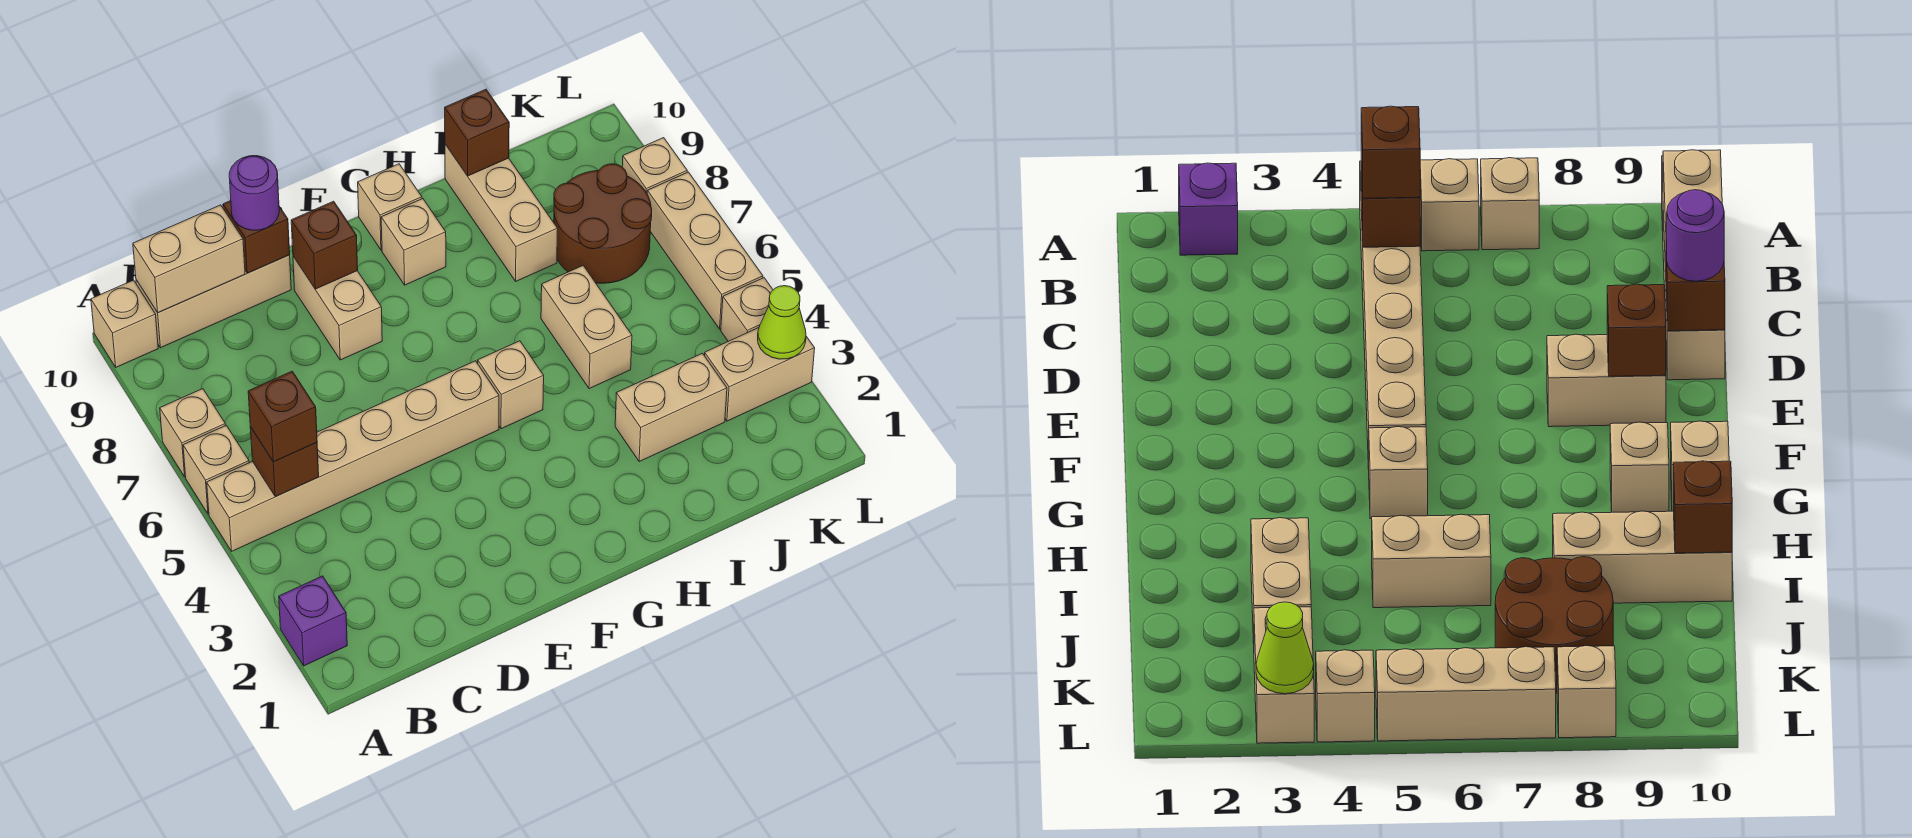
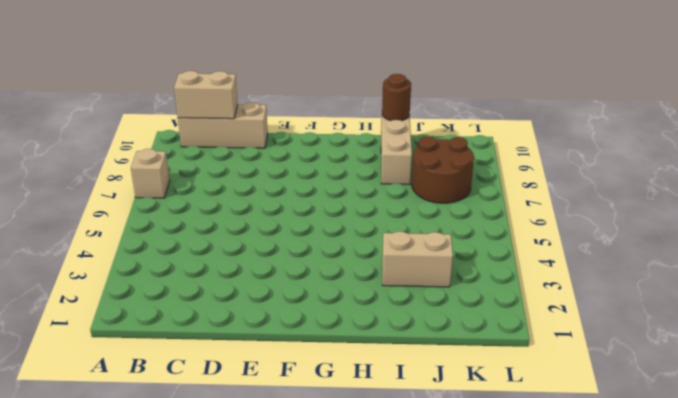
brown 1x1 round brick [382,74,411,121] -> brown 1x1 brick [445,89,509,176]
none -> purple 1x1 brick [279,576,347,666]
none -> tan 1x6 brick [207,361,499,551]
none -> tan 1x1 brick [183,425,249,514]

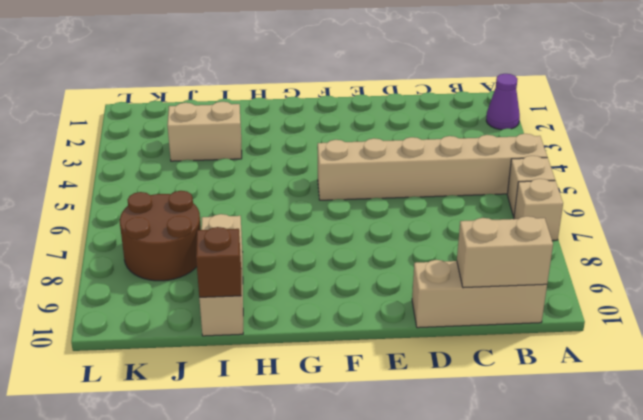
purple 1x1 cone [486,74,520,130] -> purple 1x1 brick [279,576,347,666]
none -> tan 1x1 brick [91,280,158,367]
none -> tan 1x2 brick [293,256,382,360]
none -> tan 1x1 brick [478,341,544,429]

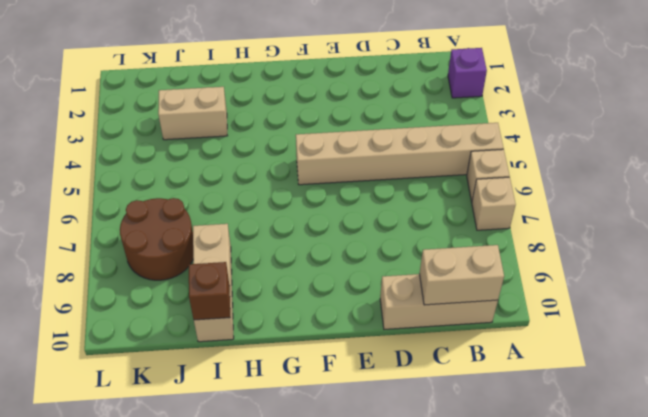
none -> tan 1x1 brick [91,280,158,367]
none -> tan 1x2 brick [293,256,382,360]
none -> tan 1x1 brick [478,341,544,429]

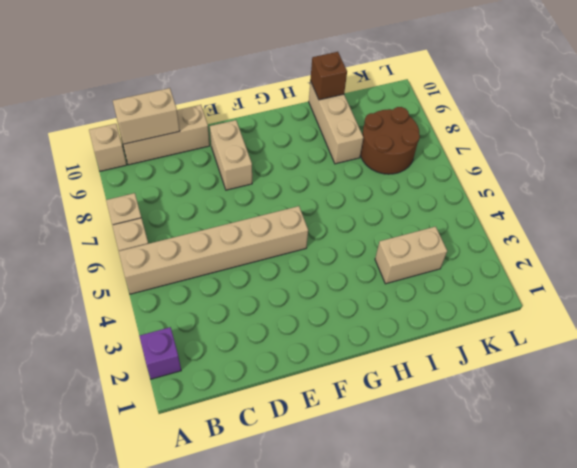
none -> tan 1x1 brick [478,341,544,429]
none -> tan 1x1 brick [381,199,446,285]
none -> tan 1x1 brick [358,164,422,250]

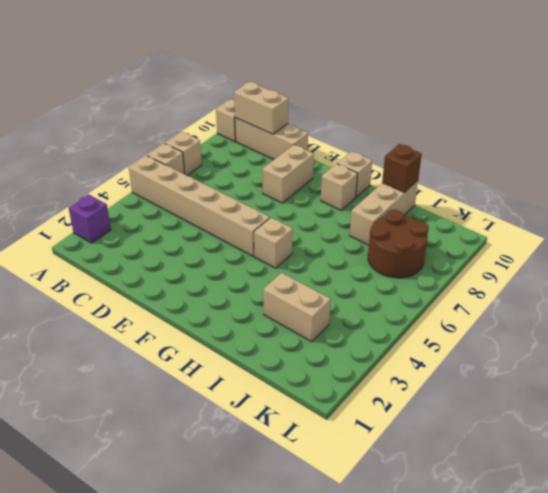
none -> tan 1x2 brick [541,266,632,389]
none -> tan 1x2 brick [704,328,815,421]
none -> tan 1x1 brick [721,278,773,341]

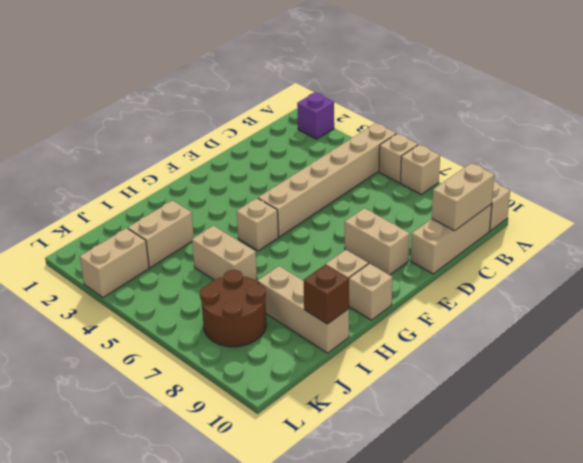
none -> tan 1x1 brick [721,278,773,341]
none -> tan 1x3 brick [647,172,763,329]
none -> tan 1x1 brick [622,138,687,193]

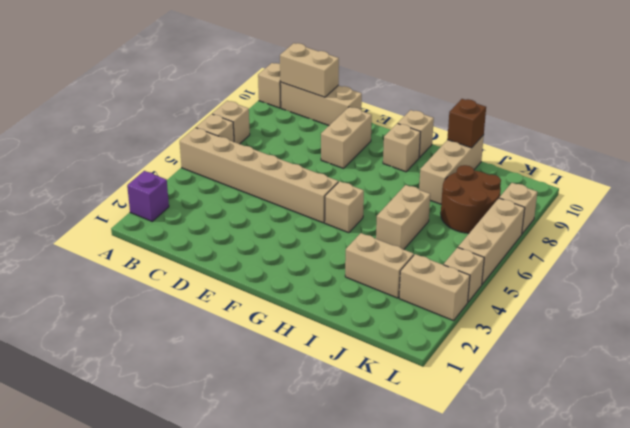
none -> brown 1x1 brick [250,427,319,497]
none -> brown 1x1 brick [223,201,290,273]
none -> brown 1x1 brick [291,201,358,289]

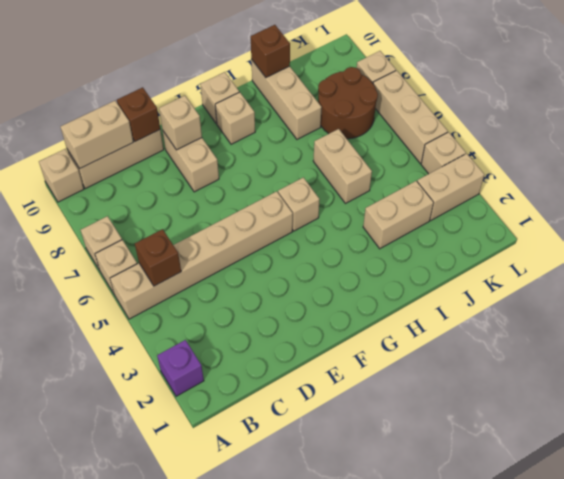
tan 1x1 brick [159,96,202,150] -> brown 1x1 brick [291,201,358,289]
none -> lime 1x1 cone [758,286,806,359]
none -> brown 1x1 brick [248,371,317,462]
none -> purple 1x1 round brick [229,156,279,230]

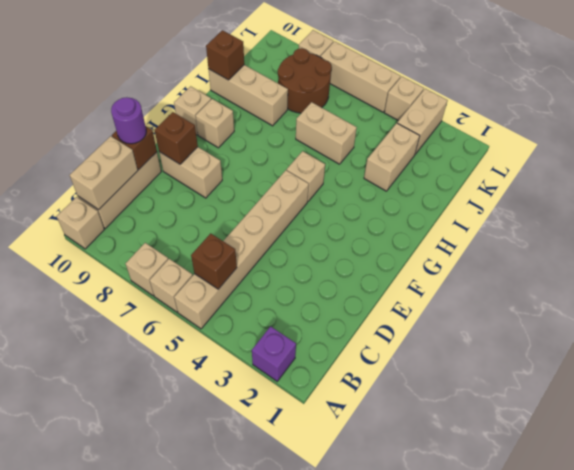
none -> lime 1x1 cone [758,286,806,359]
none -> brown 1x1 brick [248,371,317,462]

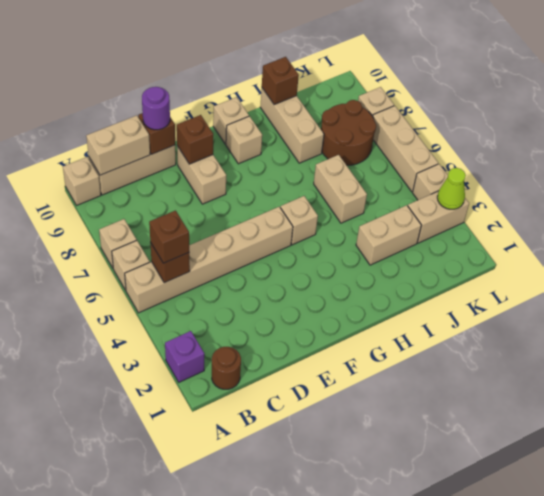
brown 1x1 round brick [212,347,241,389] -> none

